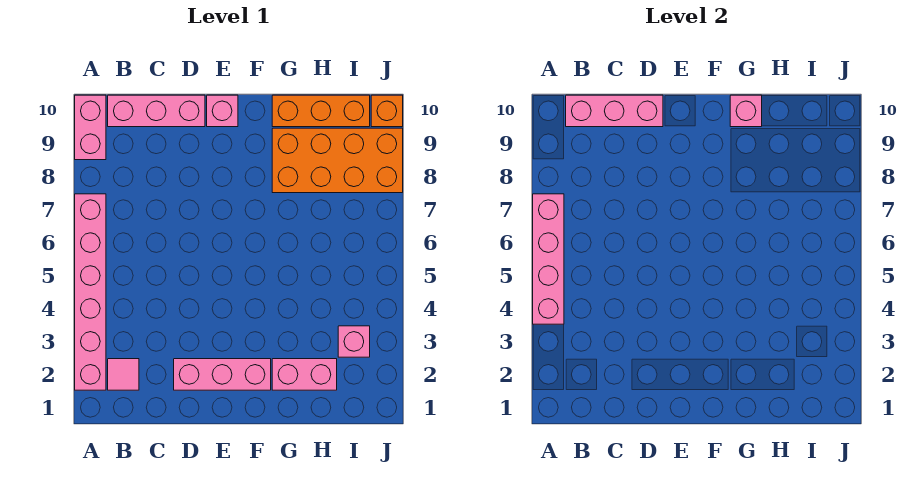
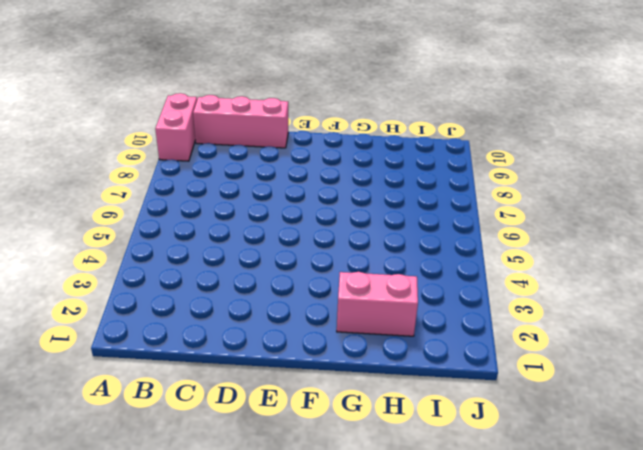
none -> pink 1x6 brick [75,194,106,390]
none -> pink 1x1 tile [108,359,139,390]
none -> pink 1x3 brick [174,359,271,390]

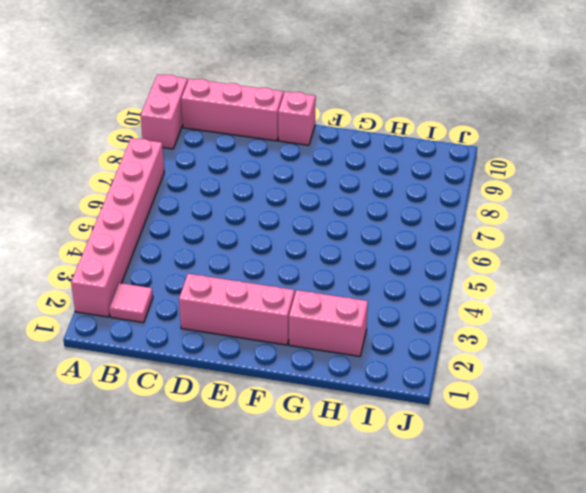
none -> orange 2x4 brick [272,128,403,193]
none -> orange 1x3 brick [272,95,370,127]
none -> pink 1x1 brick [338,326,370,357]

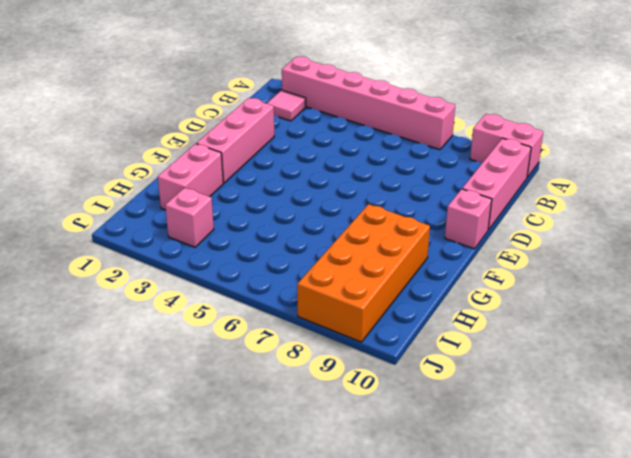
none -> orange 1x3 brick [272,95,370,127]
none -> orange 1x1 brick [371,95,403,127]
none -> pink 1x4 brick [533,194,564,324]

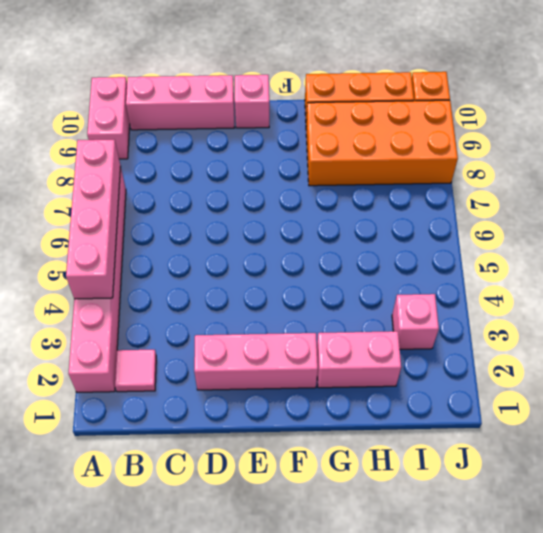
none -> pink 1x3 brick [566,95,663,127]
none -> pink 1x1 brick [730,95,762,127]

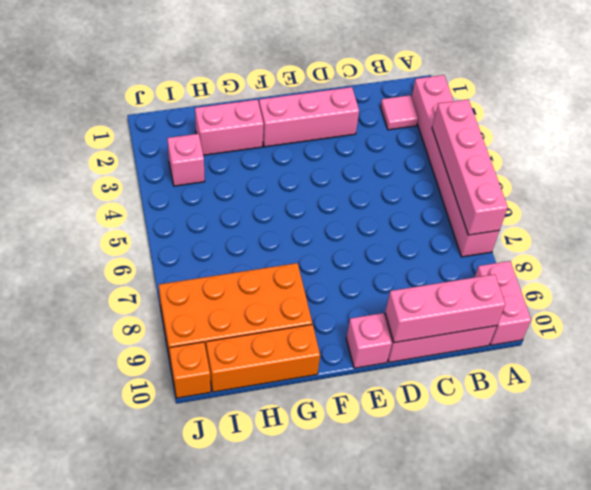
none -> pink 1x1 brick [730,95,762,127]

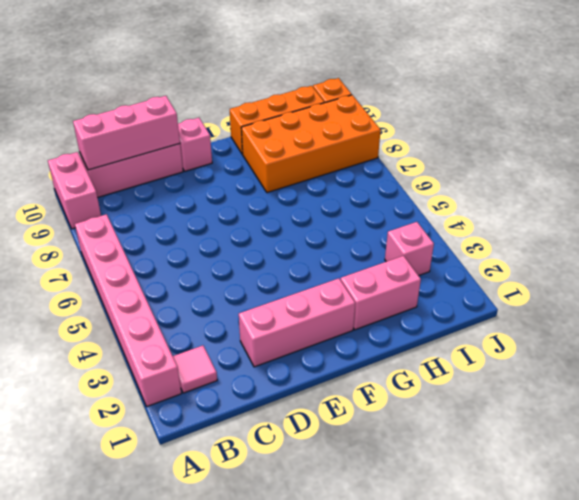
none -> pink 1x4 brick [533,194,564,324]
none -> pink 1x1 brick [730,95,762,127]

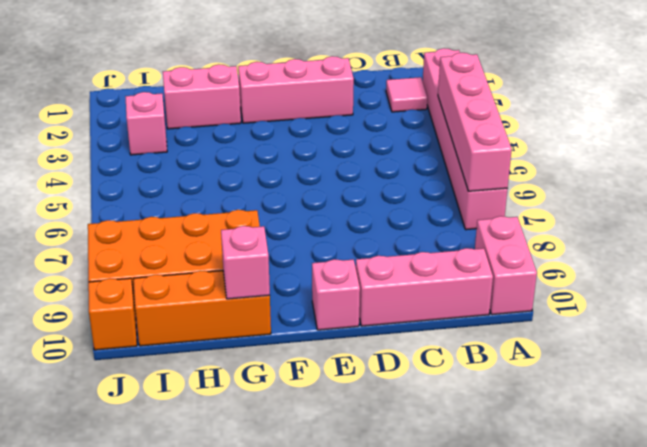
none -> pink 1x3 brick [566,95,663,127]

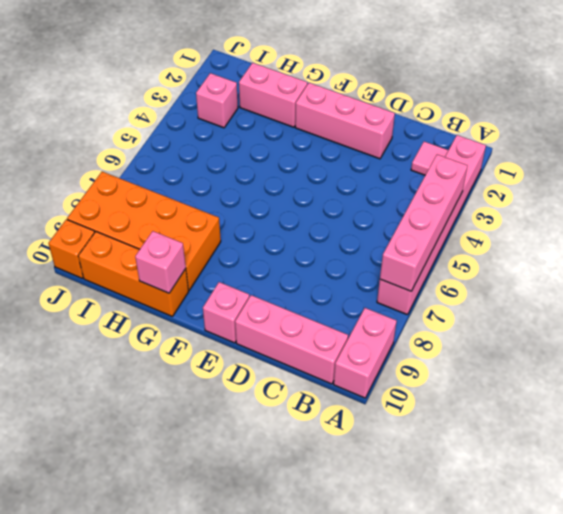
none -> pink 1x3 brick [566,95,663,127]

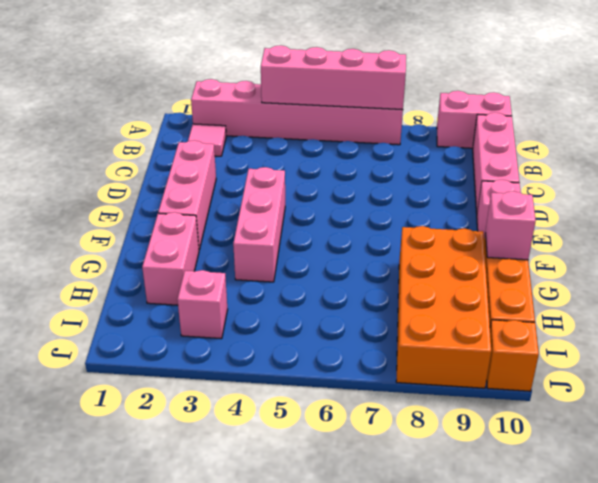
pink 1x3 brick [233,167,285,282] -> pink 1x3 brick moved to [566,95,663,127]

